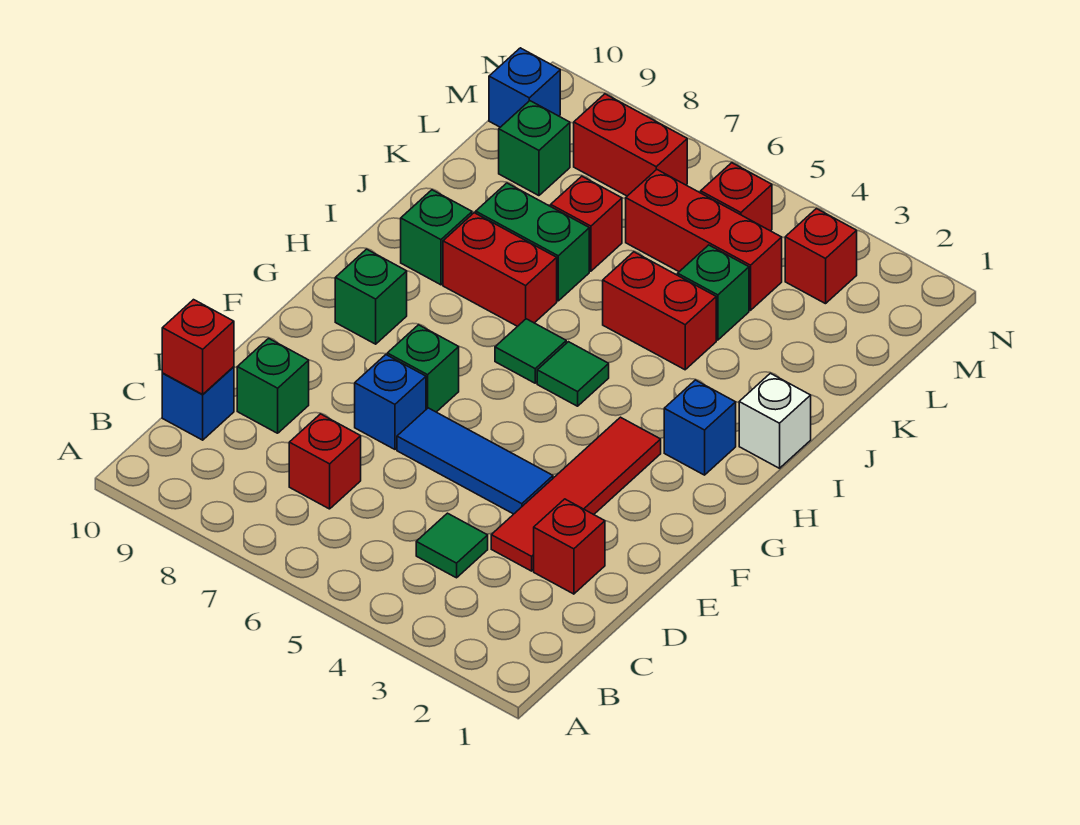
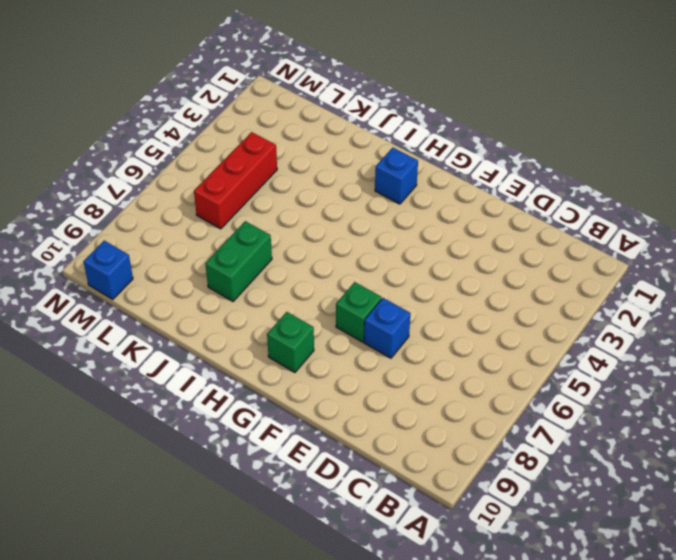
none -> green 1x1 tile [416,513,488,578]
none -> red 1x1 brick [289,414,361,509]
none -> blue 1x1 brick [162,367,234,440]

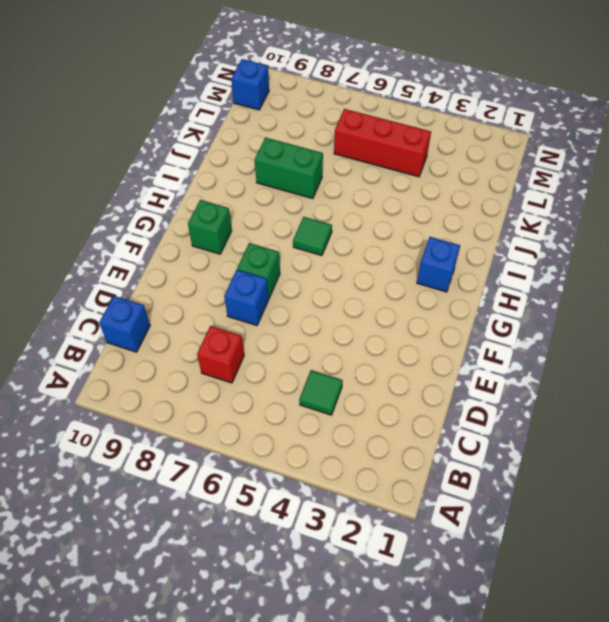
none -> red 1x1 brick [534,499,605,594]
none -> red 1x4 tile [491,417,661,571]
none -> green 1x1 brick [237,338,309,433]

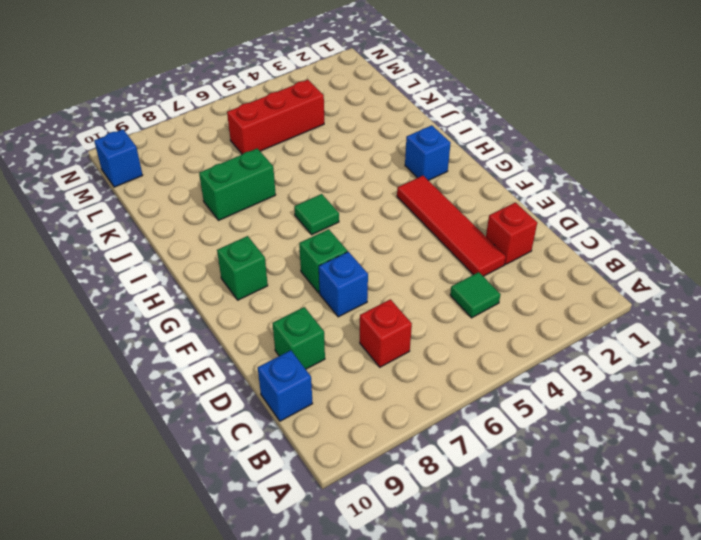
none -> blue 1x3 tile [397,408,553,514]
none -> green 1x1 tile [537,342,609,406]
none -> white 1x1 brick [739,373,811,468]

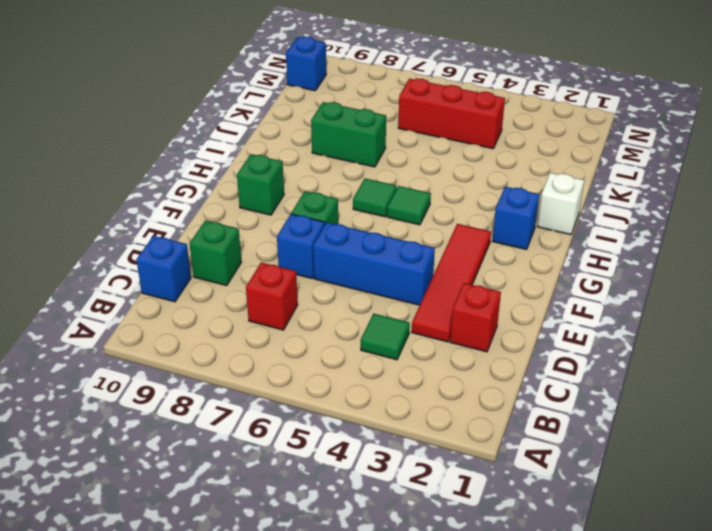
blue 1x3 brick [313,222,435,305] -> blue 1x3 tile [397,408,553,514]
none -> red 1x2 brick [443,213,557,326]
none -> green 1x1 brick [401,190,472,285]
none -> red 1x2 brick [603,252,716,370]

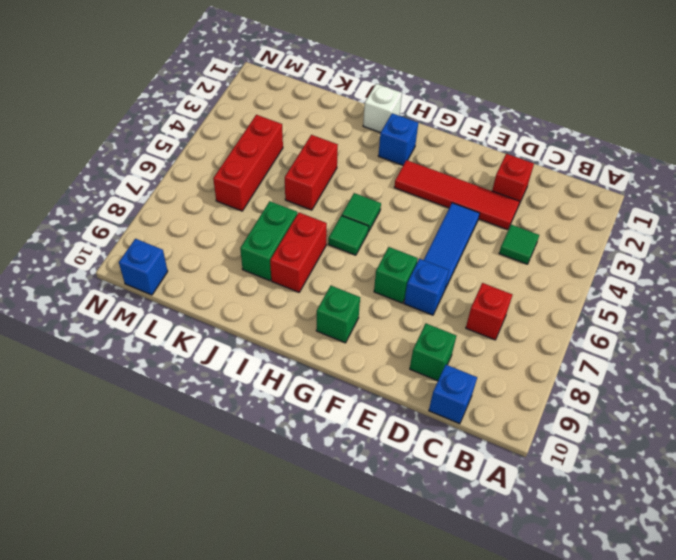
none -> green 1x1 brick [401,190,472,285]
none -> green 1x1 brick [678,245,749,340]
none -> red 1x1 brick [551,176,622,271]

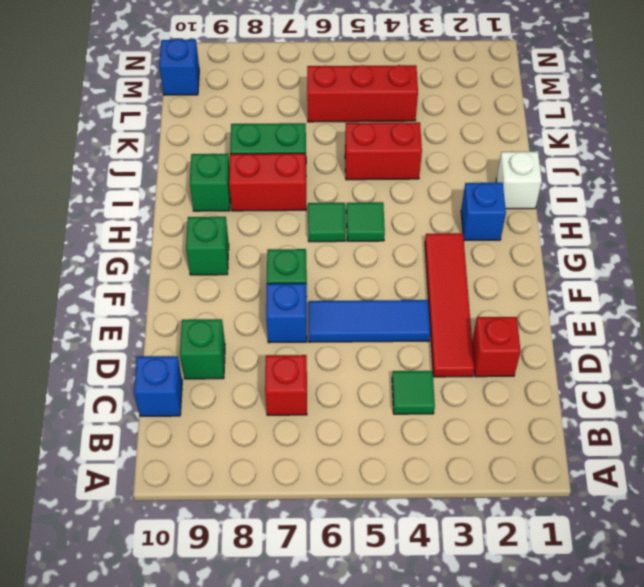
none -> green 1x1 brick [678,245,749,340]
none -> red 1x1 brick [551,176,622,271]
none -> green 1x1 brick [499,101,570,196]

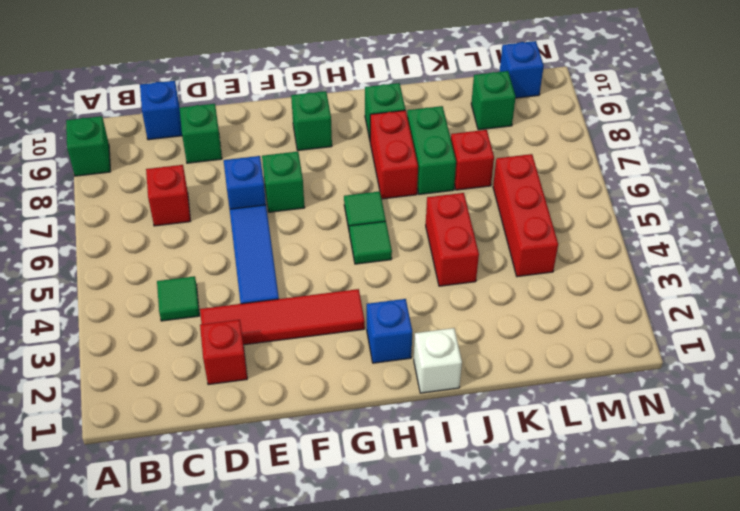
green 1x1 brick [66,116,110,176] -> green 1x1 brick moved to [678,245,749,340]
none -> red 1x1 brick [785,209,857,304]
none -> red 1x1 brick [701,163,772,231]
none -> red 1x2 brick [574,94,687,196]

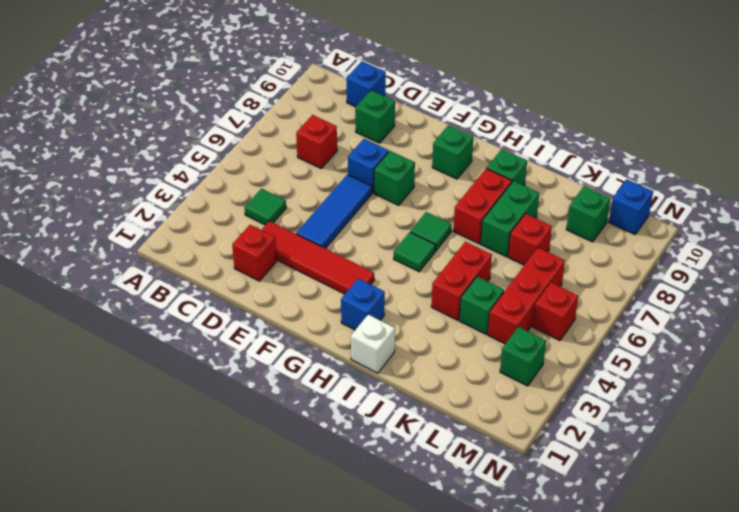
green 1x1 brick [500,327,546,386] -> red 1x1 brick [785,209,857,304]
none -> red 1x2 brick [574,94,687,196]
none -> red 1x1 brick [162,300,234,394]

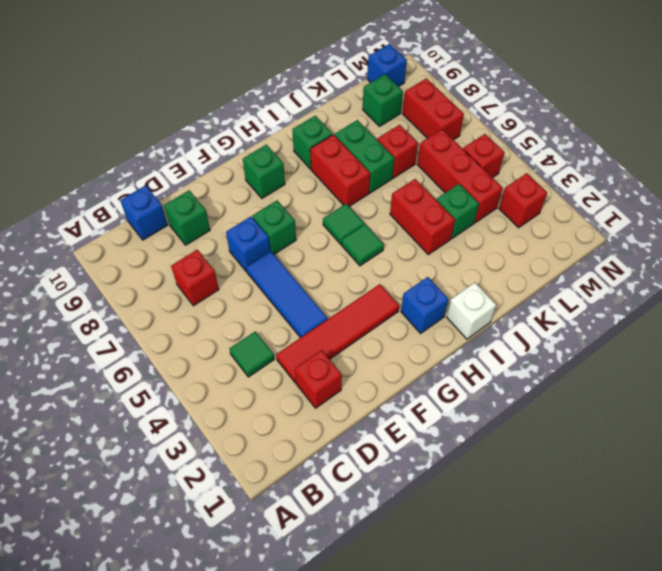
none -> red 1x1 brick [162,300,234,394]

